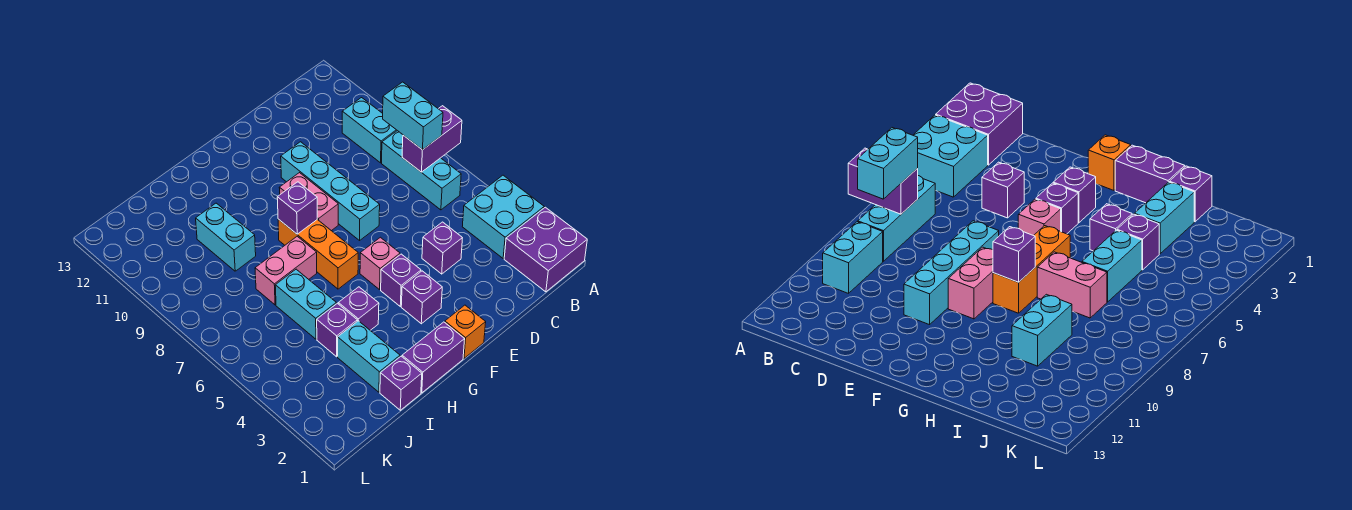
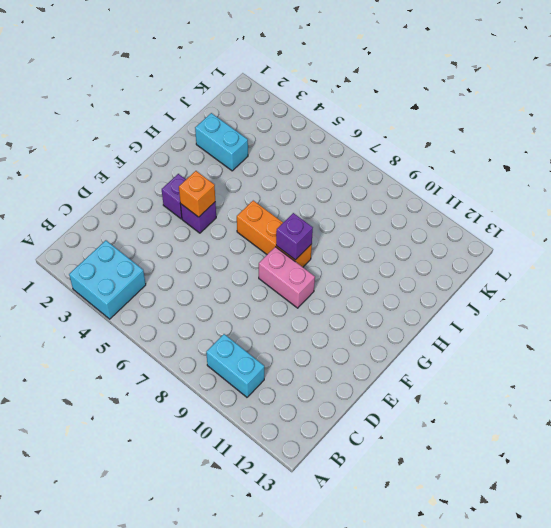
orange 1x1 brick [179,171,215,217] -> orange 1x1 brick moved to [445,305,486,358]
none -> purple 2x2 brick [504,207,587,292]
none -> cyan 1x3 brick [382,131,461,210]
none -> purple 1x1 brick [422,222,462,274]

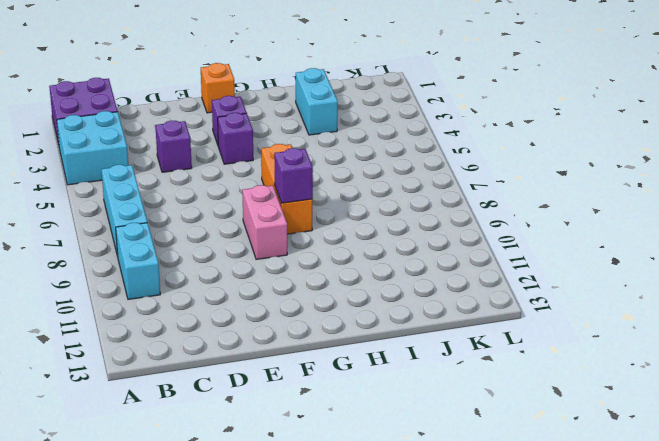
none -> cyan 1x4 brick [281,142,380,240]
none -> pink 1x1 brick [360,237,400,290]
none -> purple 1x2 brick [402,322,465,393]

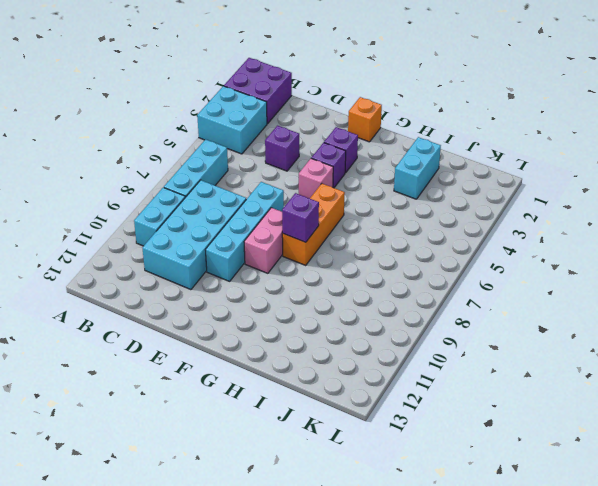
cyan 2x4 brick [142,180,246,290] -> none
none -> purple 1x2 brick [402,322,465,393]
none -> purple 1x1 brick [338,287,379,330]
none -> pink 1x2 brick [255,236,317,305]

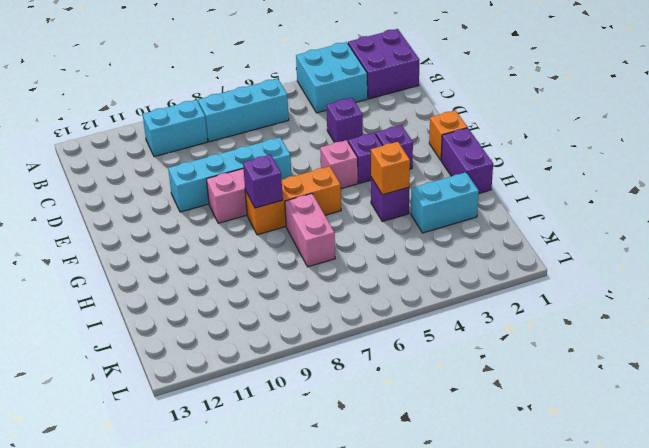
orange 1x1 brick [371,142,410,195] -> none
none -> purple 1x1 brick [380,356,422,410]
none -> purple 1x1 brick [317,303,357,357]
none -> cyan 1x2 brick [275,269,336,339]

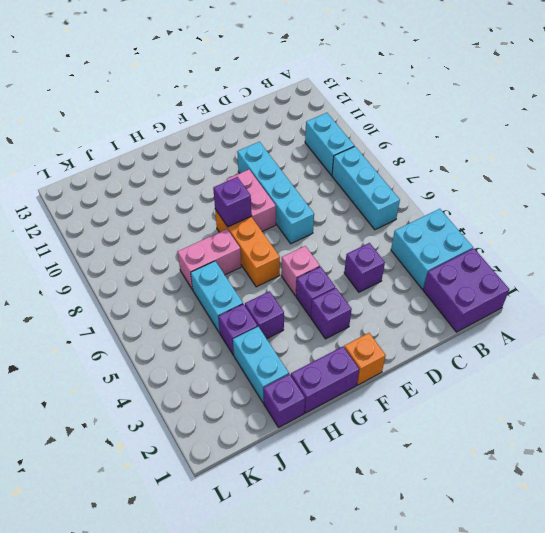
none -> cyan 1x2 brick [196,203,256,271]
none -> purple 1x2 brick [402,106,462,172]
none -> cyan 1x2 brick [383,82,443,150]

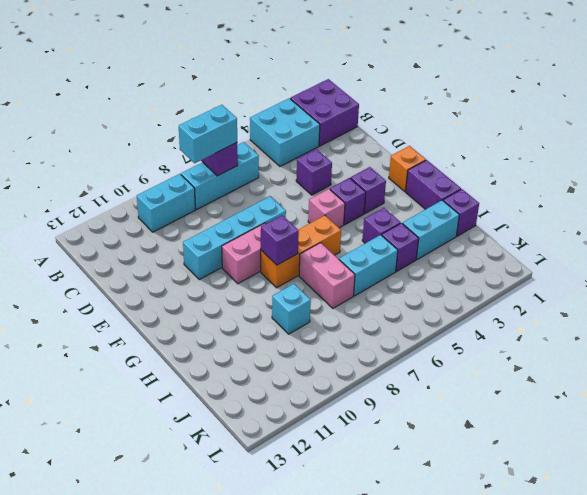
cyan 1x1 brick [272,284,311,334] -> cyan 1x2 brick [196,203,256,271]

